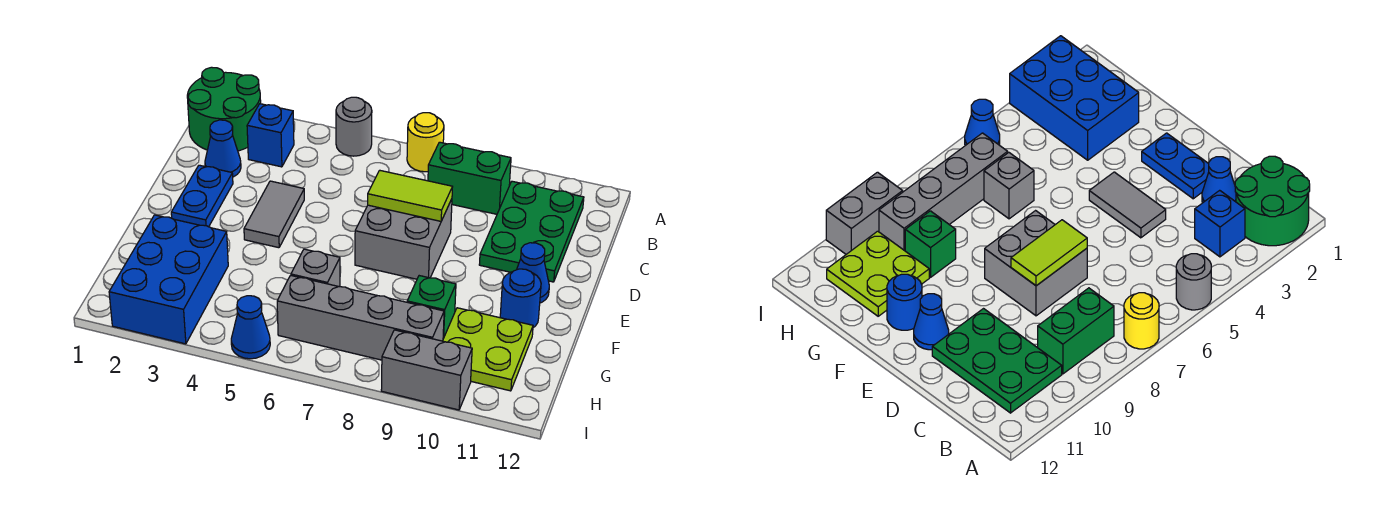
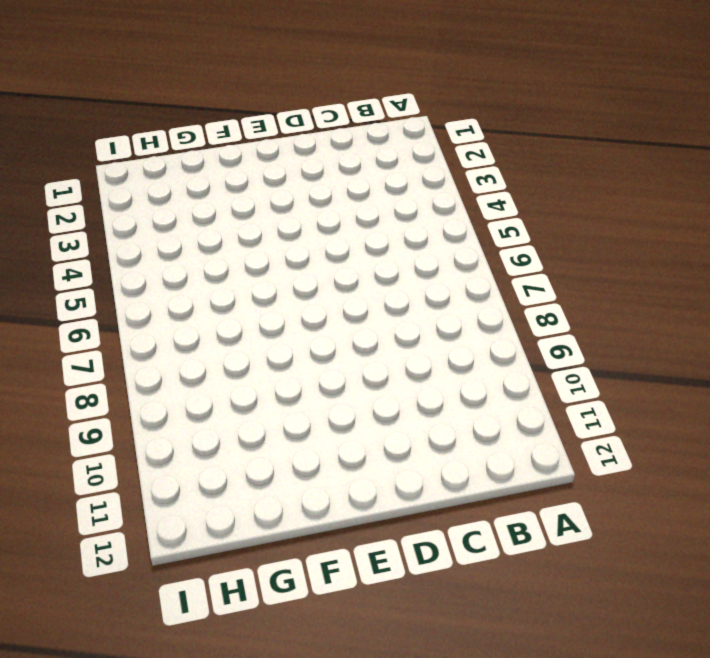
none -> green 2x2 round brick [187,67,261,151]
none -> grey 1x1 round brick [336,97,372,156]
none -> yellow 1x1 round brick [407,113,444,172]

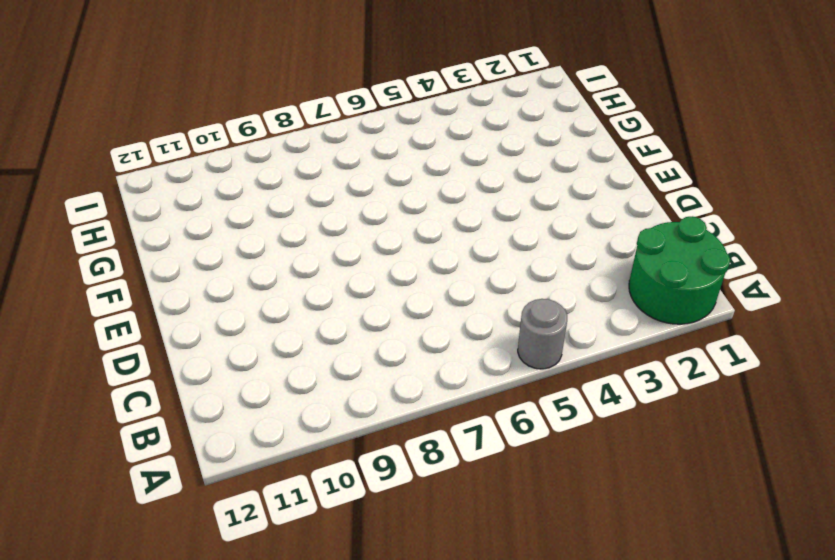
none -> yellow 1x1 round brick [407,113,444,172]
none -> blue 1x1 brick [247,104,294,167]
none -> green 1x2 brick [428,142,511,214]

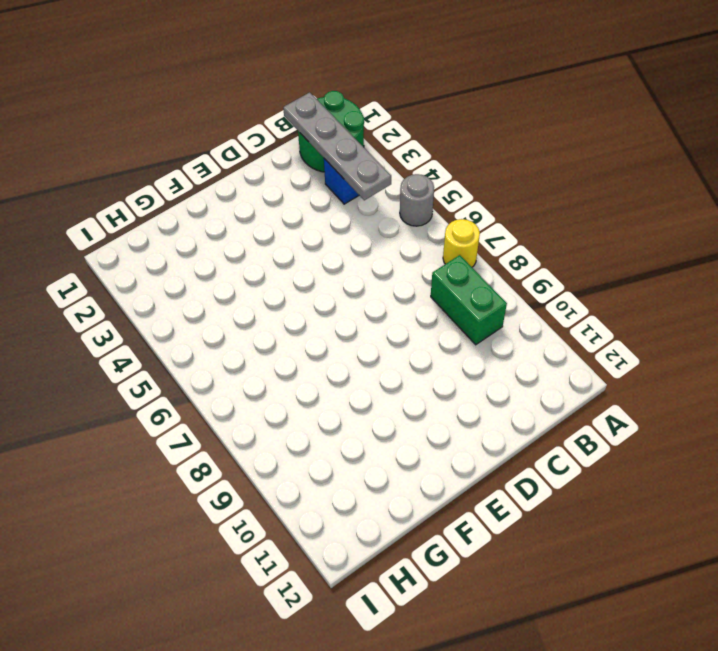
grey 1x4 plate [283,92,391,200] -> none
none -> green 2x3 plate [479,181,584,282]
none -> blue 1x1 cone [205,120,241,177]
none -> blue 1x2 plate [171,165,233,227]

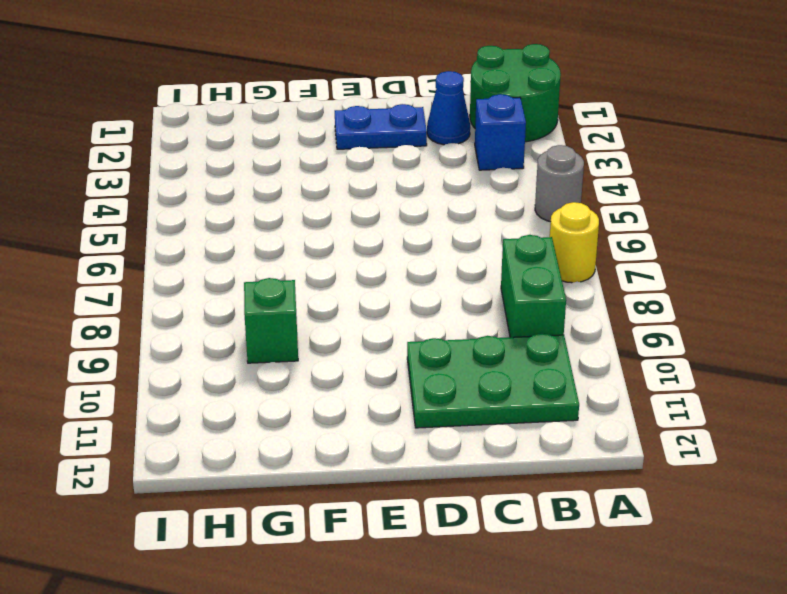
none -> grey 1x2 tile [244,181,304,248]
none -> grey 2x2 brick [355,199,452,279]
none -> blue 1x1 cone [517,243,549,303]

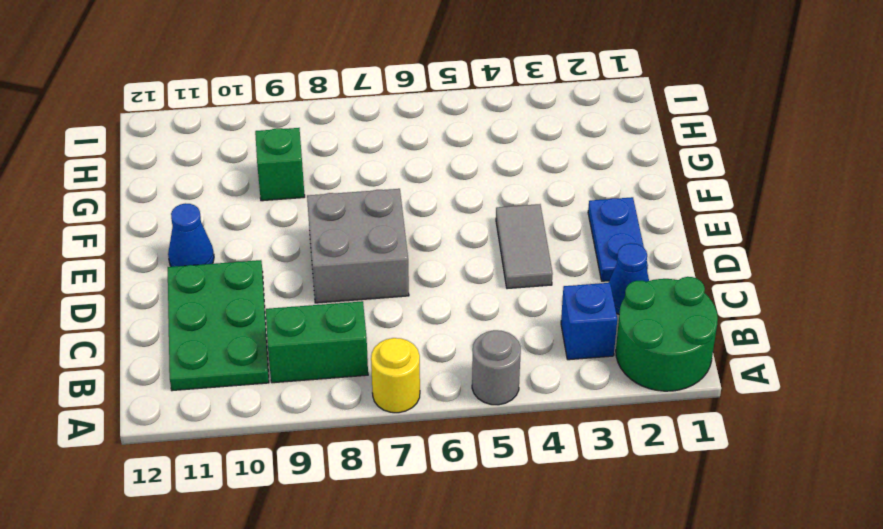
none -> blue 1x1 round brick [500,269,541,328]
none -> blue 2x3 brick [109,215,228,344]
none -> grey 1x1 brick [291,249,340,287]

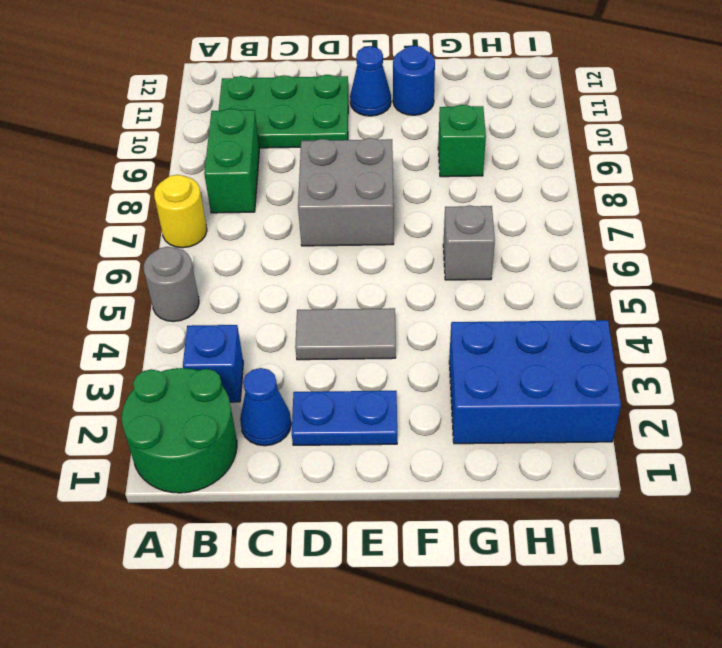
none -> lime 2x2 plate [443,308,533,391]
none -> grey 1x4 brick [277,275,444,360]
none -> blue 1x1 cone [231,296,270,359]

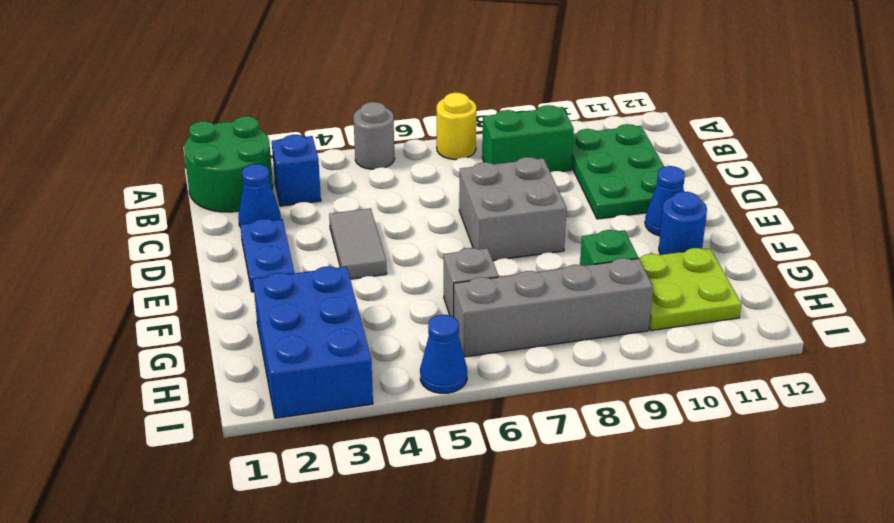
none -> grey 1x2 brick [381,330,472,410]
none -> lime 1x2 tile [368,170,452,221]

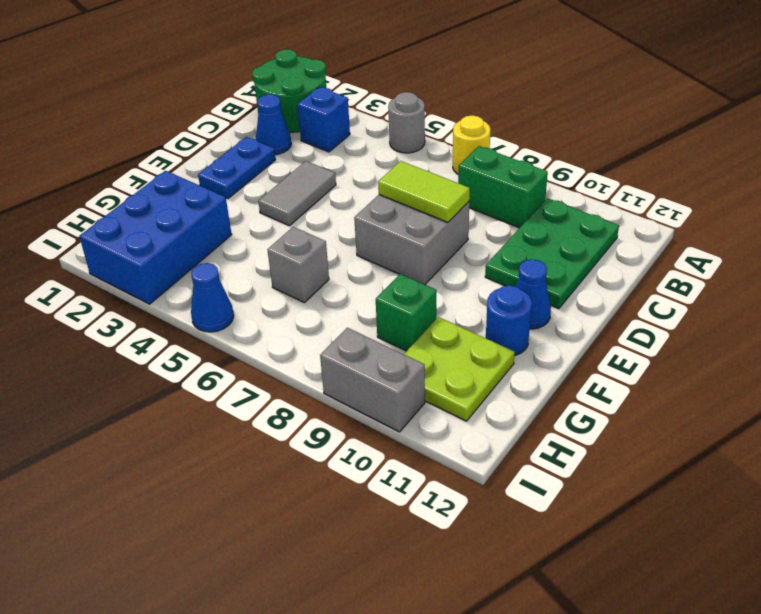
none -> grey 1x4 brick [277,275,444,360]

